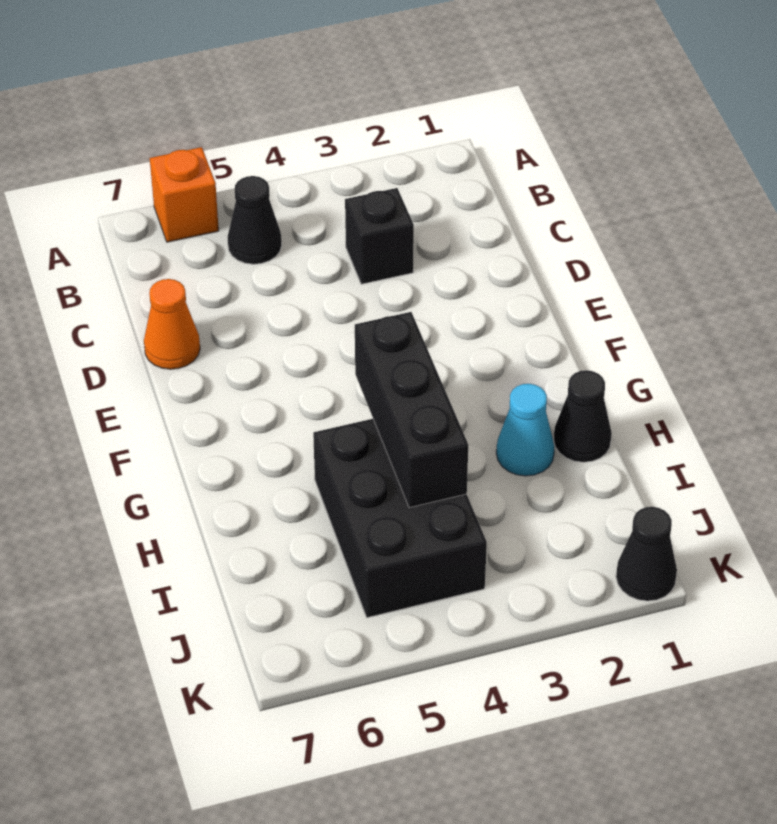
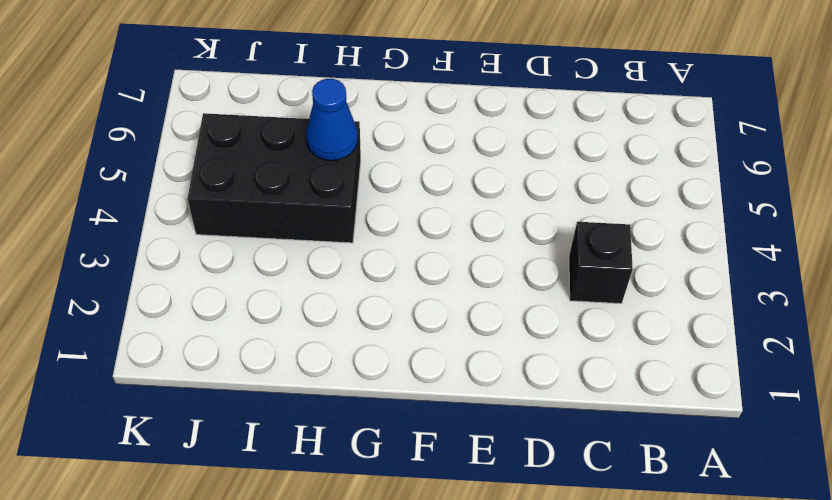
blue 1x1 cone [306,79,358,161] -> none
none -> orange 1x1 brick [150,147,219,242]
none -> black 1x1 cone [228,176,282,264]

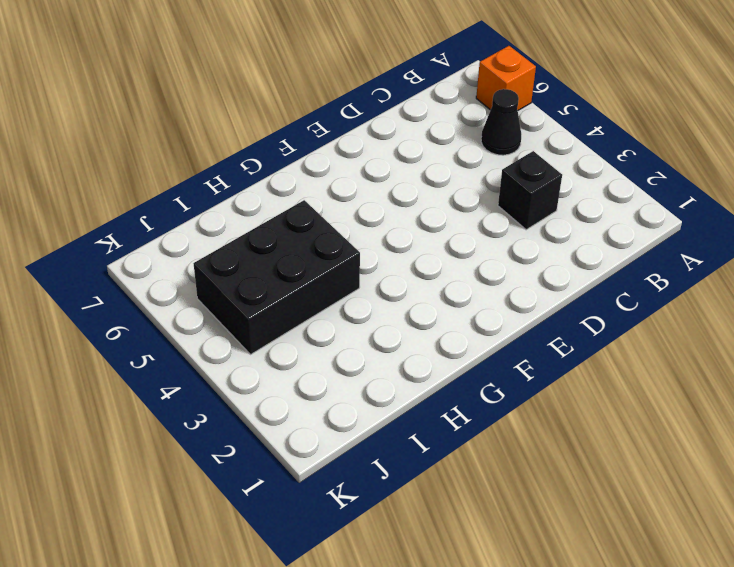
none -> orange 1x1 cone [144,279,200,369]
none -> black 1x1 cone [554,370,612,462]

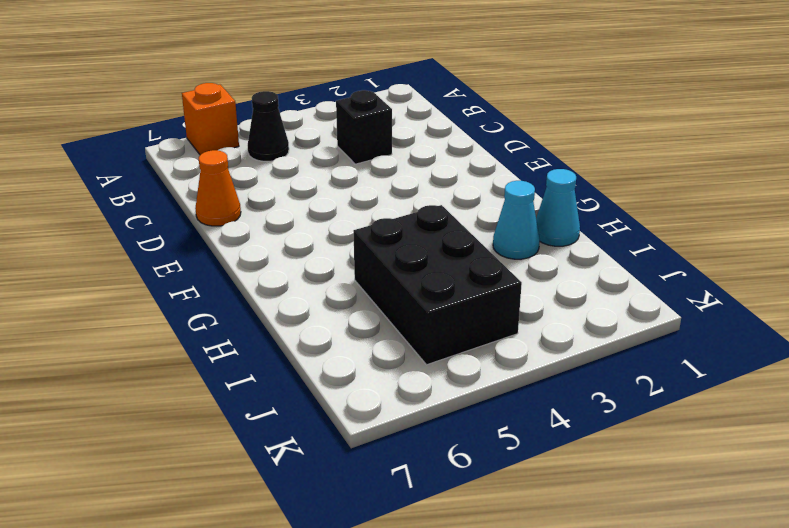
cyan 1x1 cone [536,169,580,246] -> black 1x1 cone [554,370,612,462]
none -> black 1x1 cone [616,507,677,601]
none -> black 1x3 brick [355,312,468,508]

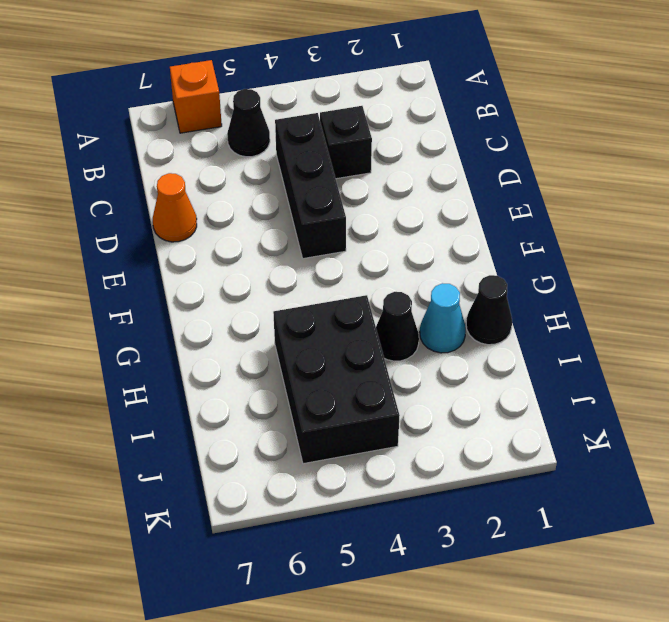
black 1x3 brick [275,113,346,259] -> black 1x3 brick moved to [355,312,468,508]
black 1x1 cone [376,292,419,361] -> black 1x1 cone moved to [616,507,677,601]

